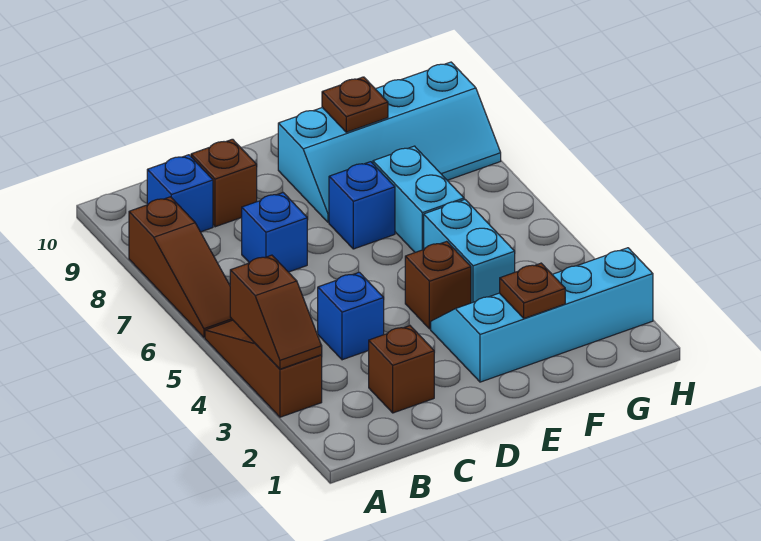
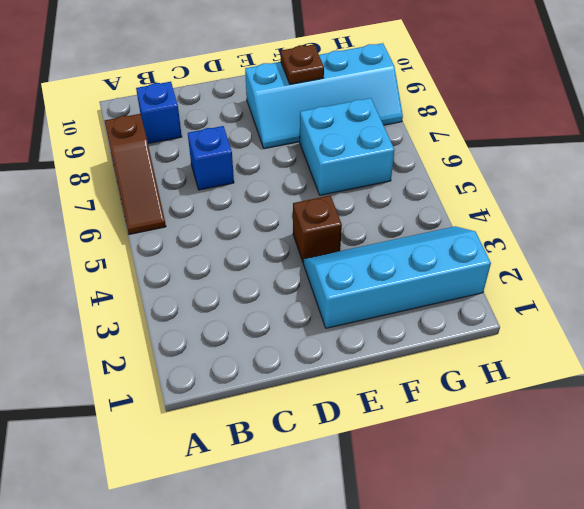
cyan 2x2 brick [300,98,394,195] -> cyan 1x2 brick [373,146,464,252]
none -> brown 1x3 slope [205,320,322,417]
none -> brown 1x1 brick [369,326,434,413]
none -> blue 1x1 brick [318,272,384,360]

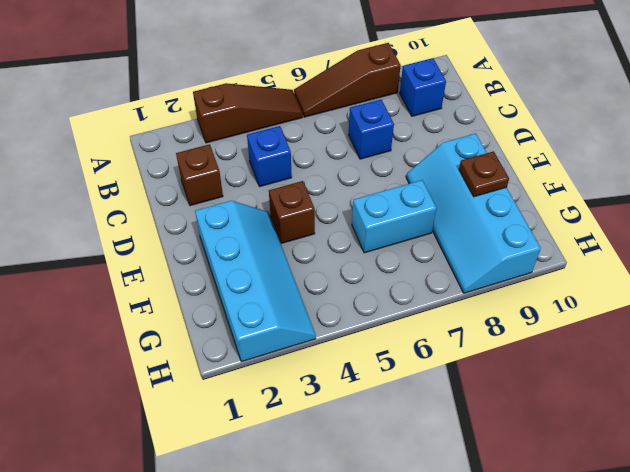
none -> brown 1x1 brick [191,139,257,227]
none -> blue 1x1 brick [329,162,395,249]
none -> cyan 1x2 brick [424,199,515,303]

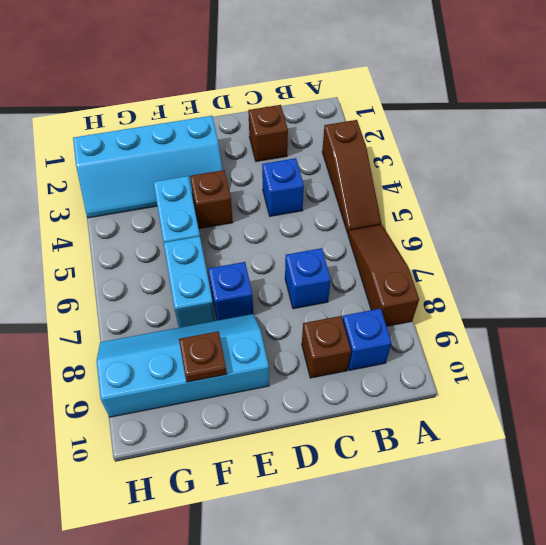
none -> brown 1x2 slope [230,255,322,369]
none -> brown 1x1 plate [500,263,565,318]

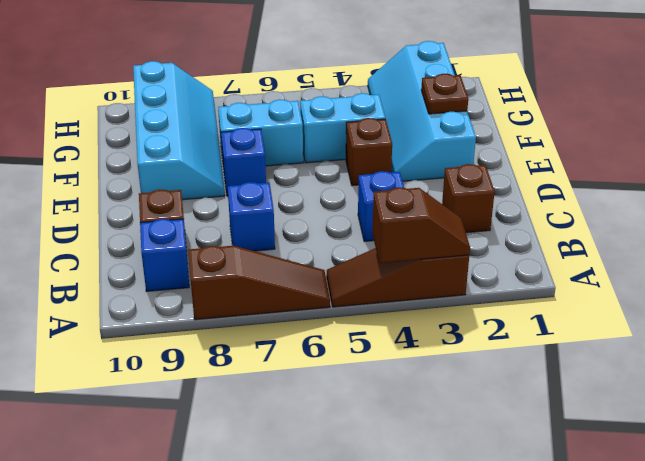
none -> brown 1x1 plate [322,77,388,132]

